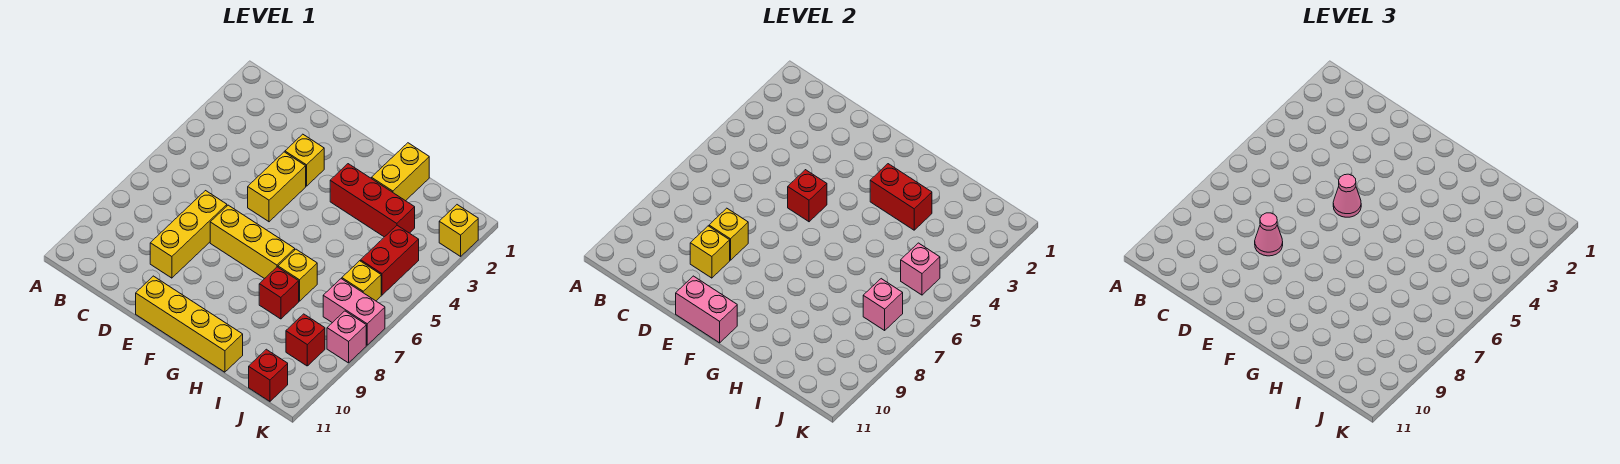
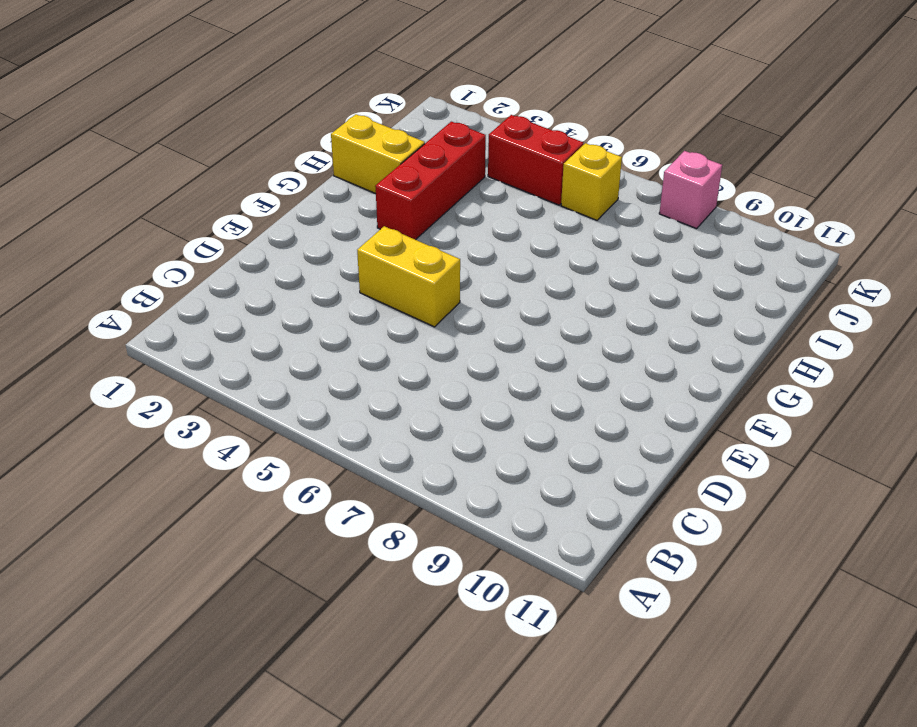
none -> yellow 1x3 brick [150,191,227,278]
none -> yellow 1x1 brick [285,134,324,186]
none -> yellow 1x3 brick [210,205,295,279]

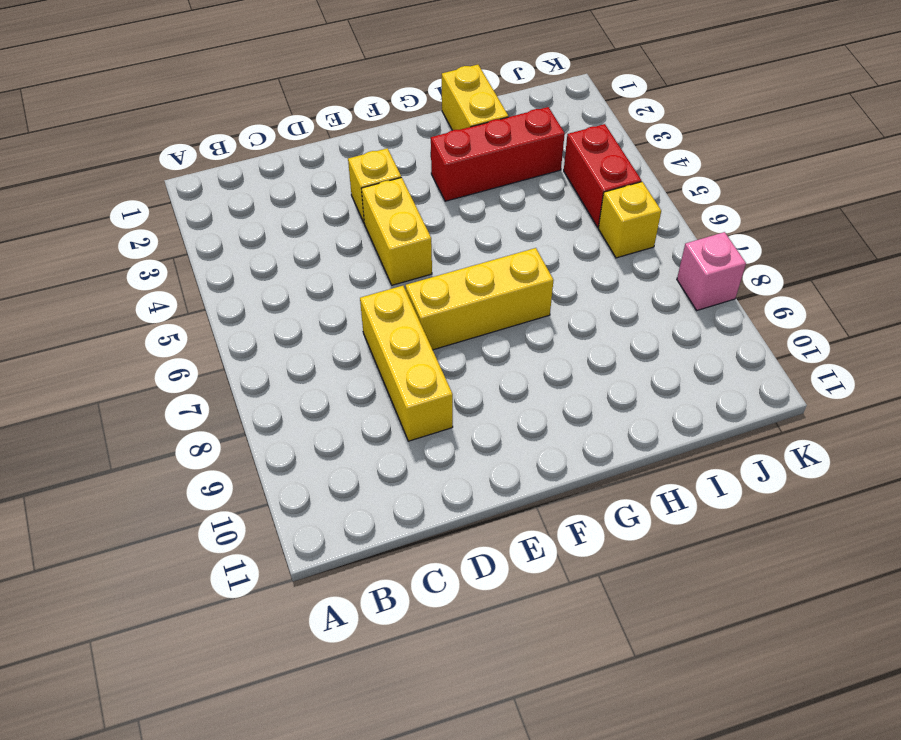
none -> yellow 1x4 brick [136,276,243,372]
none -> yellow 1x1 brick [278,249,317,301]
none -> red 1x1 brick [259,267,299,319]

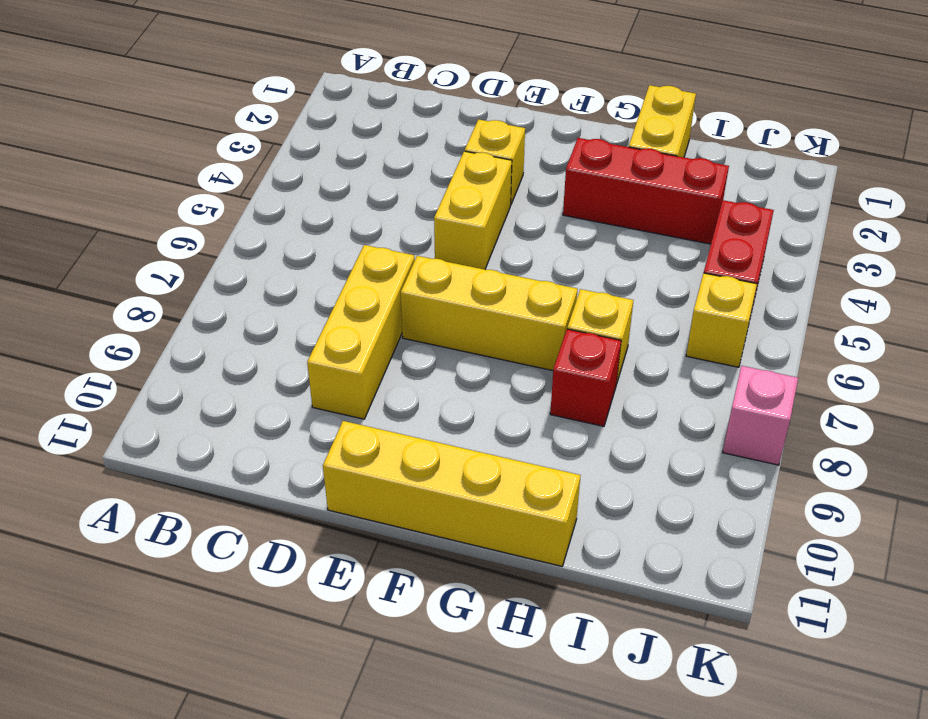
none -> pink 1x2 brick [323,279,385,345]
none -> red 1x1 brick [286,314,325,366]
none -> red 1x1 brick [249,349,288,401]

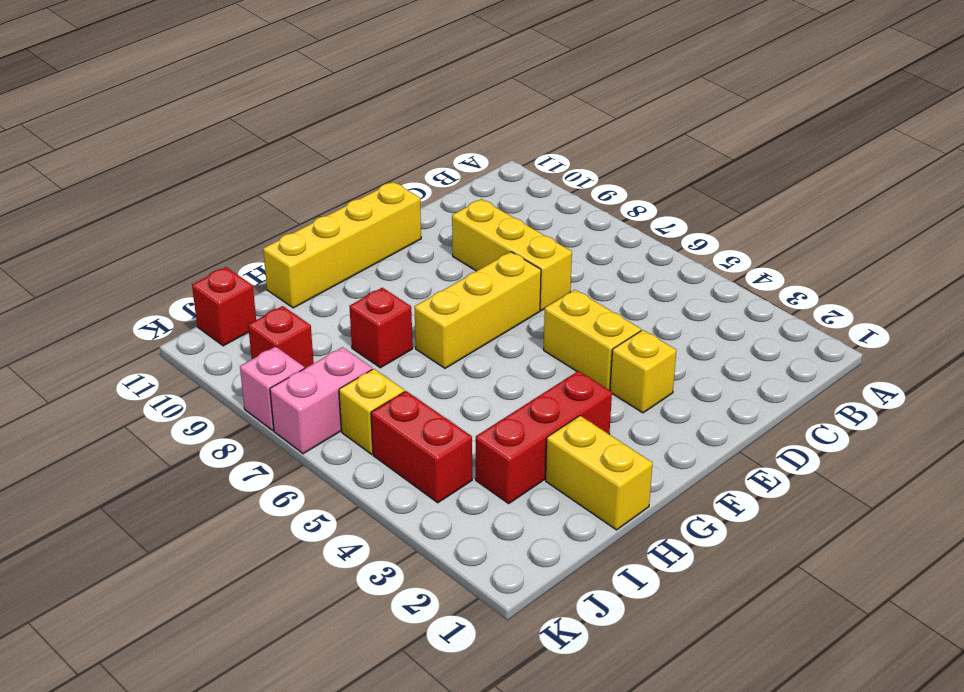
none -> yellow 1x1 brick [278,249,317,301]
none -> yellow 1x1 brick [439,205,478,256]
none -> yellow 1x1 brick [709,208,748,260]

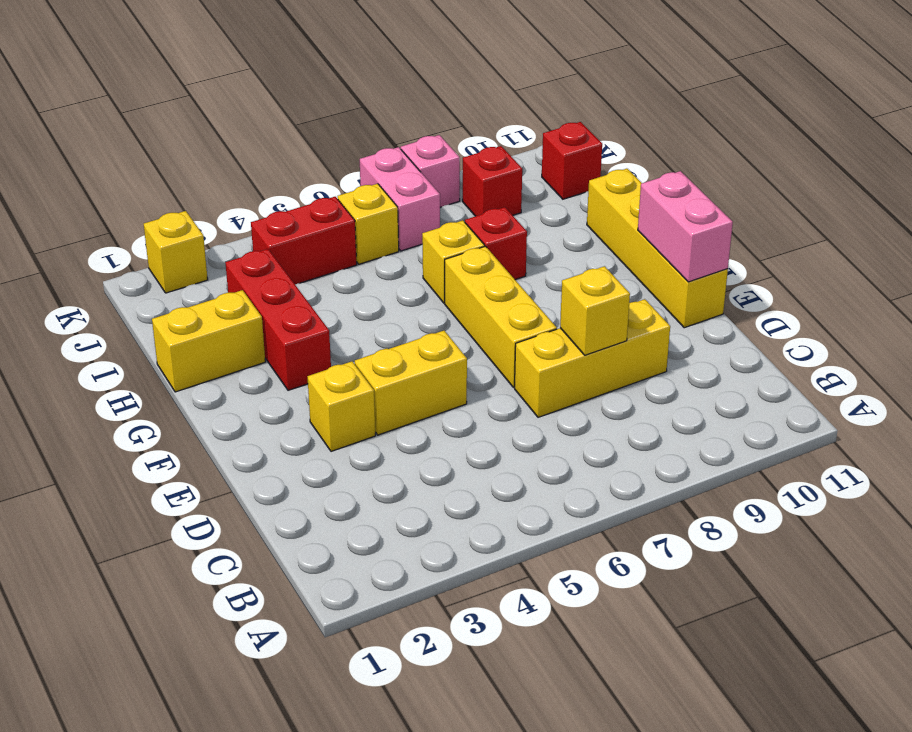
none -> yellow 1x1 brick [690,226,730,278]
none -> red 1x1 brick [788,170,827,222]
none -> red 1x2 brick [870,164,932,230]

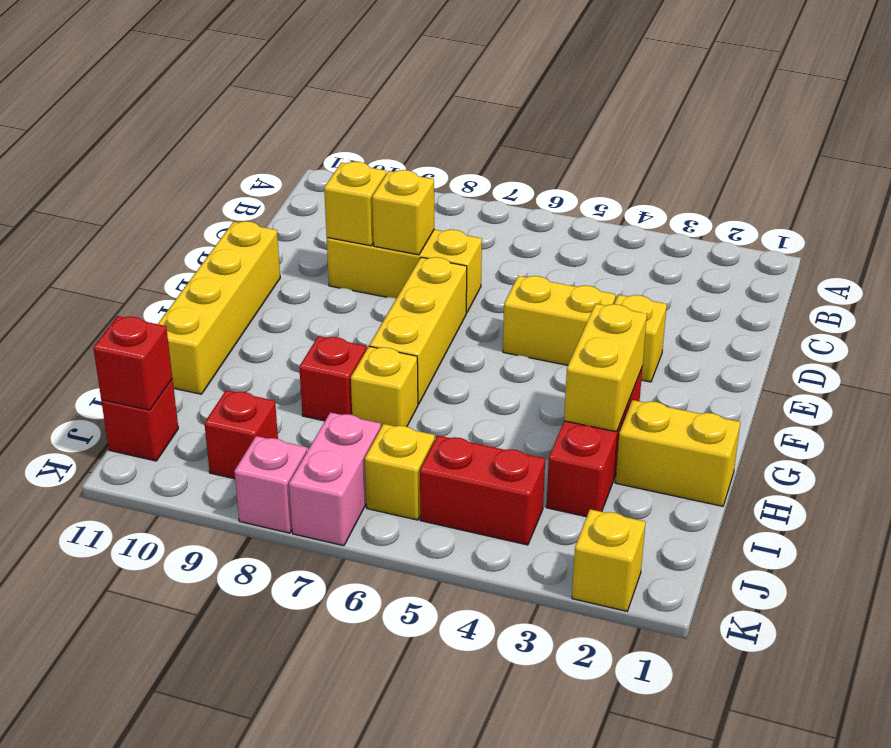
yellow 1x2 brick [564,304,647,432] -> red 1x2 brick [870,164,932,230]
red 1x1 brick [93,316,172,410] -> red 1x1 brick moved to [788,170,827,222]
none -> pink 1x2 brick [676,276,737,343]
none -> pink 1x1 brick [901,243,940,295]
none -> pink 1x1 brick [863,279,903,330]

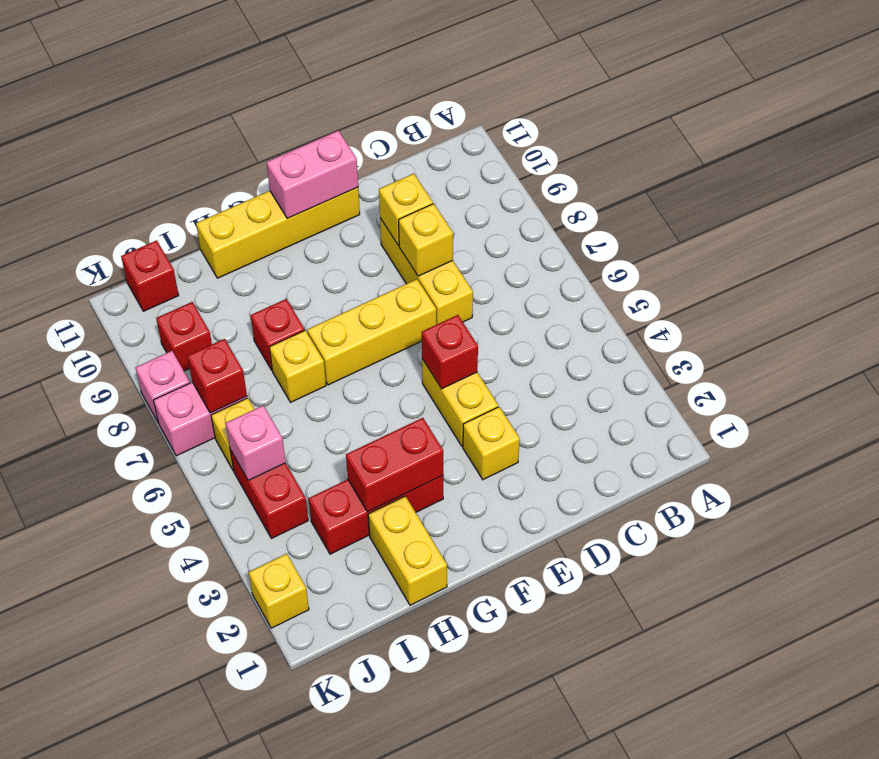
red 1x1 brick [187,339,247,413] -> pink 1x1 brick [863,279,903,330]
none -> pink 1x1 cone [1255,213,1283,256]
none -> pink 1x1 cone [1333,174,1361,217]

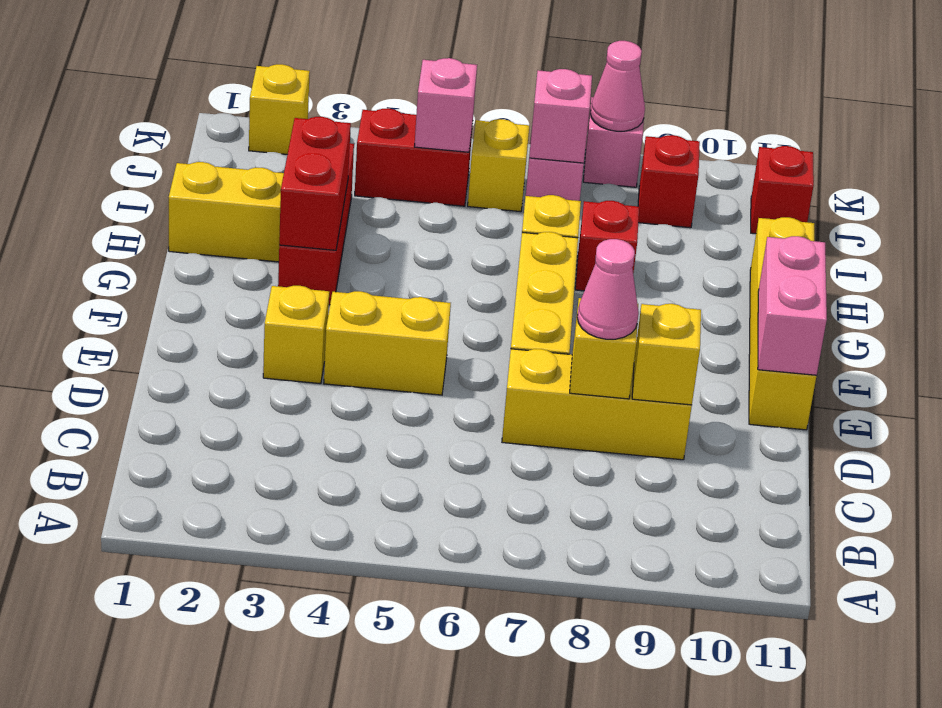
pink 1x1 cone [590,41,645,131] -> pink 1x1 cone moved to [1333,174,1361,217]
none -> red 1x1 brick [788,170,827,222]

